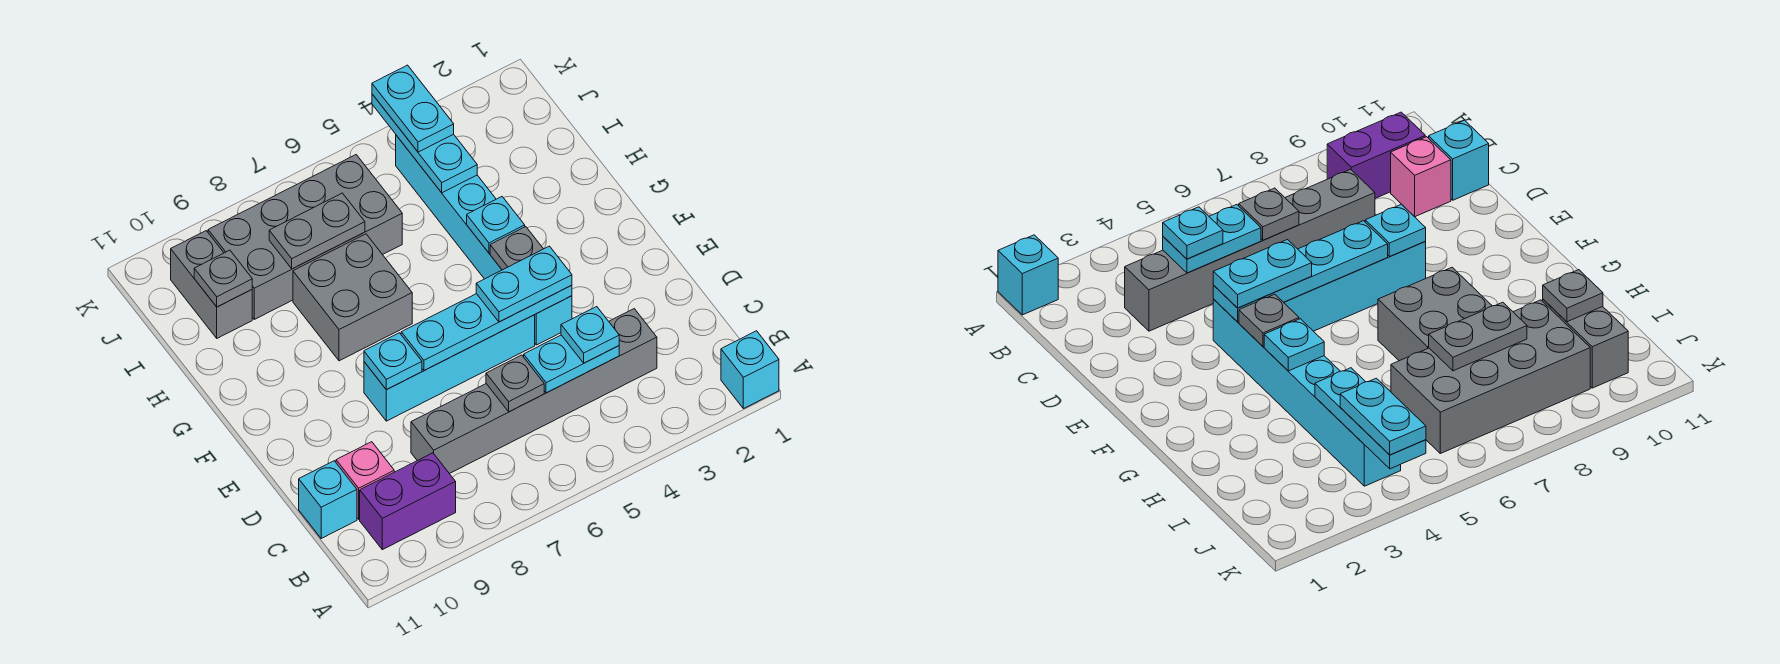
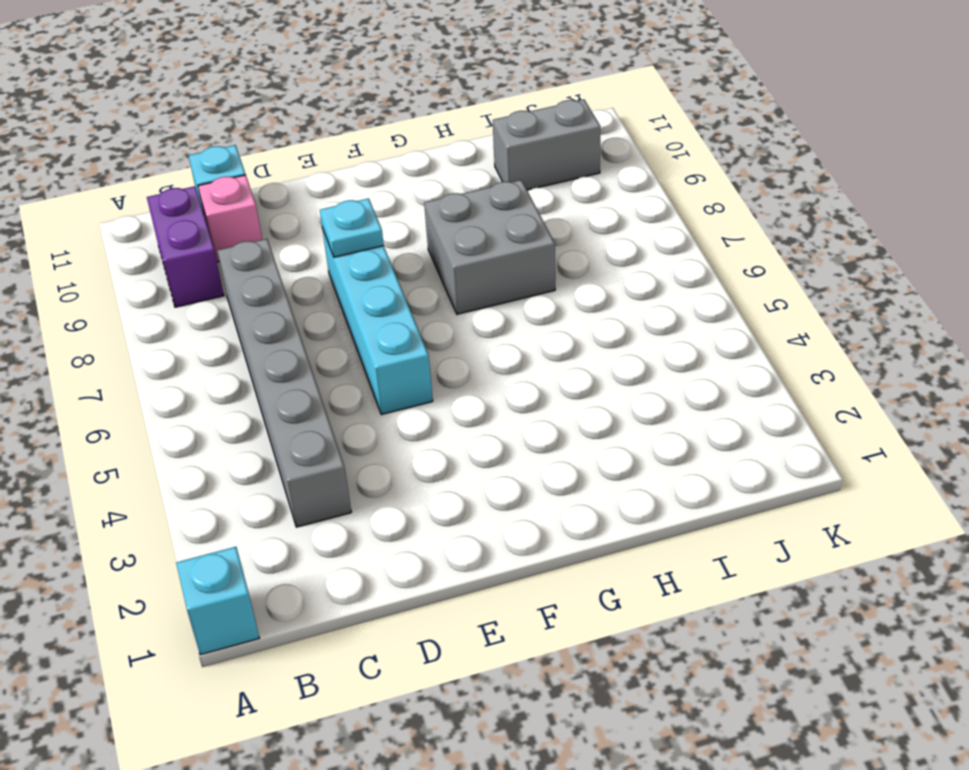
none -> cyan 1x6 brick [396,135,572,345]
none -> grey 2x4 brick [208,155,402,319]
none -> cyan 1x2 plate [524,335,619,393]

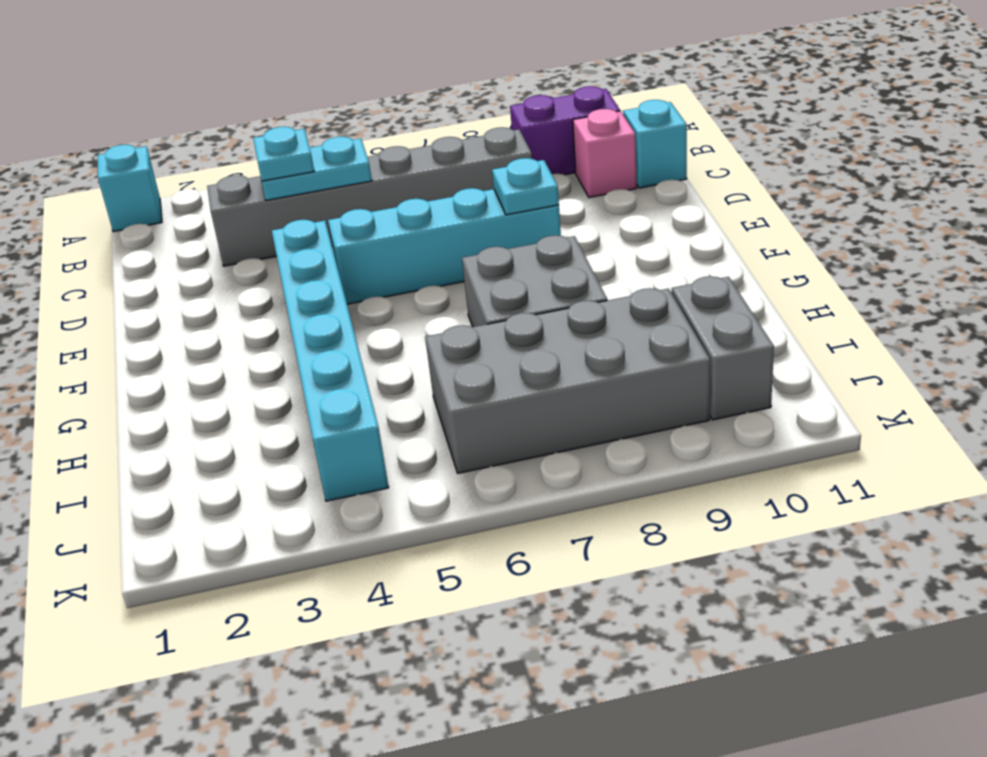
none -> grey 1x1 plate [486,355,544,412]
none -> cyan 1x4 plate [401,285,572,371]
none -> grey 1x1 plate [490,227,543,270]

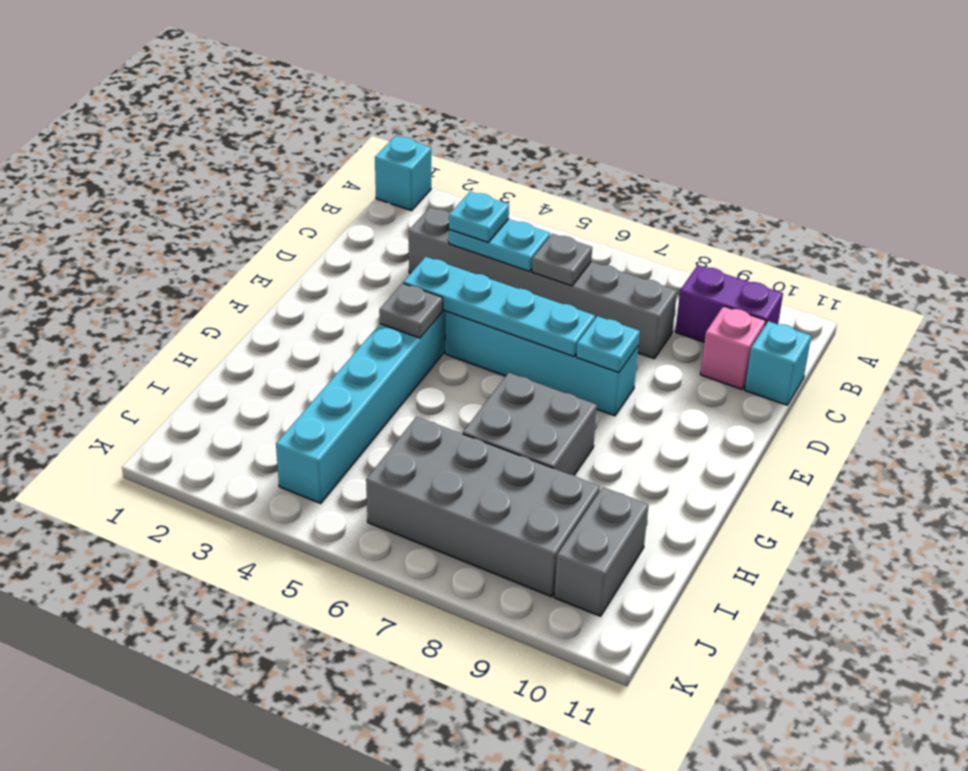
none -> cyan 1x1 plate [467,197,525,253]
none -> cyan 1x3 plate [372,94,477,193]
none -> grey 1x2 plate [269,193,365,269]

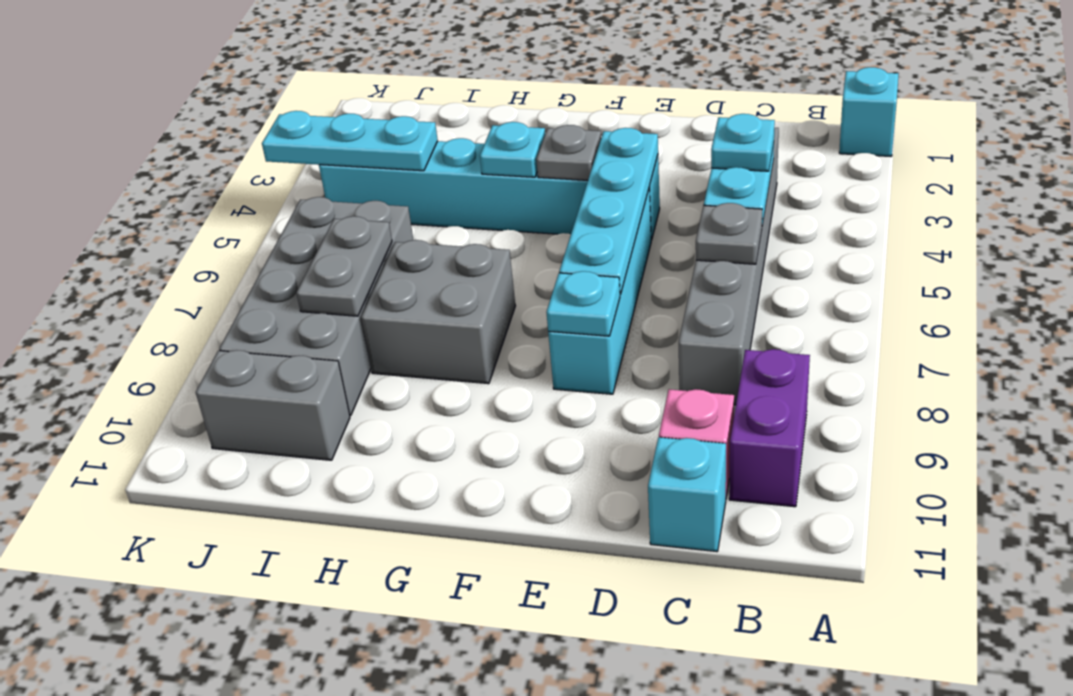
none -> grey 1x1 plate [194,250,252,307]
none -> cyan 1x2 plate [476,246,572,322]
none -> cyan 1x2 plate [372,65,454,152]

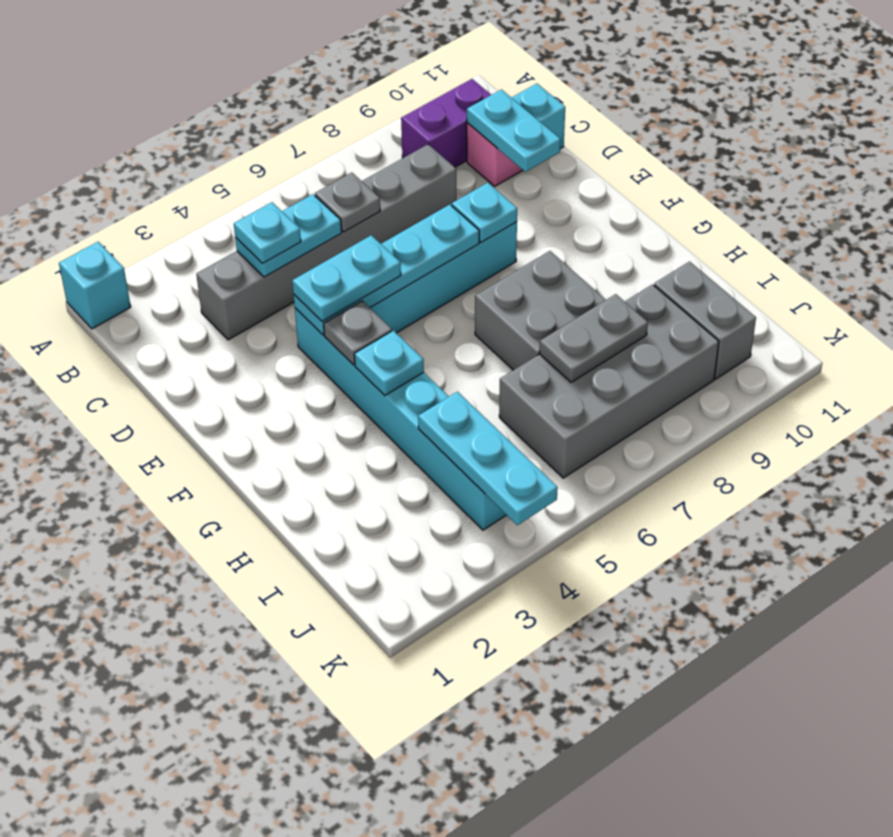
cyan 1x2 plate [467,90,560,172] -> cyan 1x2 plate moved to [372,65,454,152]
none -> grey 1x1 plate [194,250,252,307]

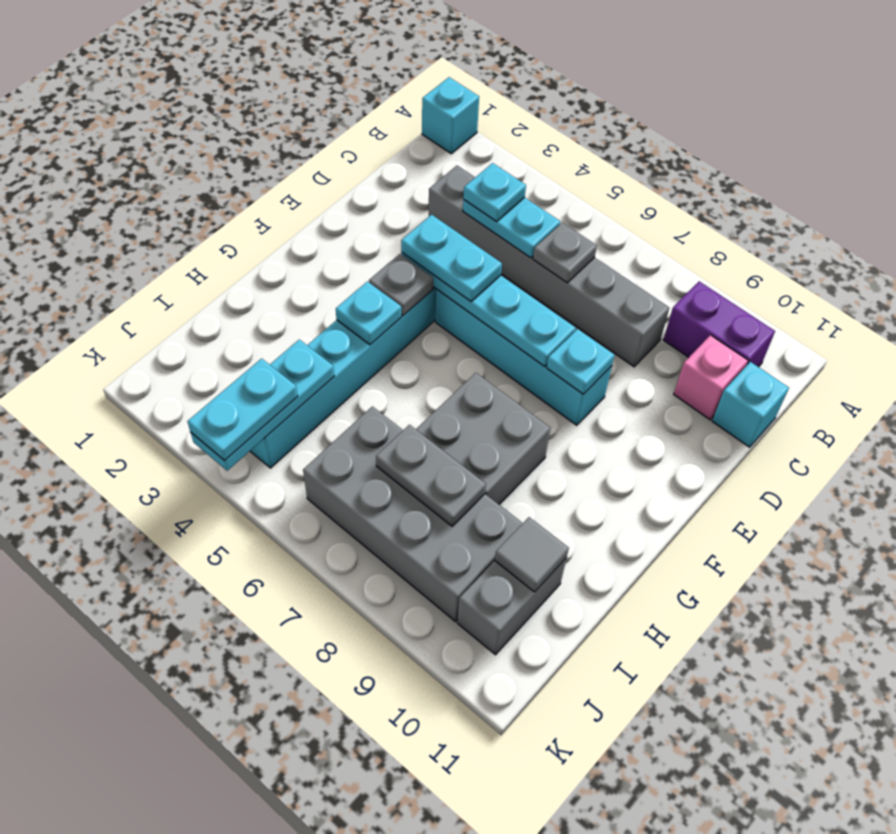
grey 1x1 tile [495,517,569,592] -> grey 1x1 plate [194,250,252,307]

